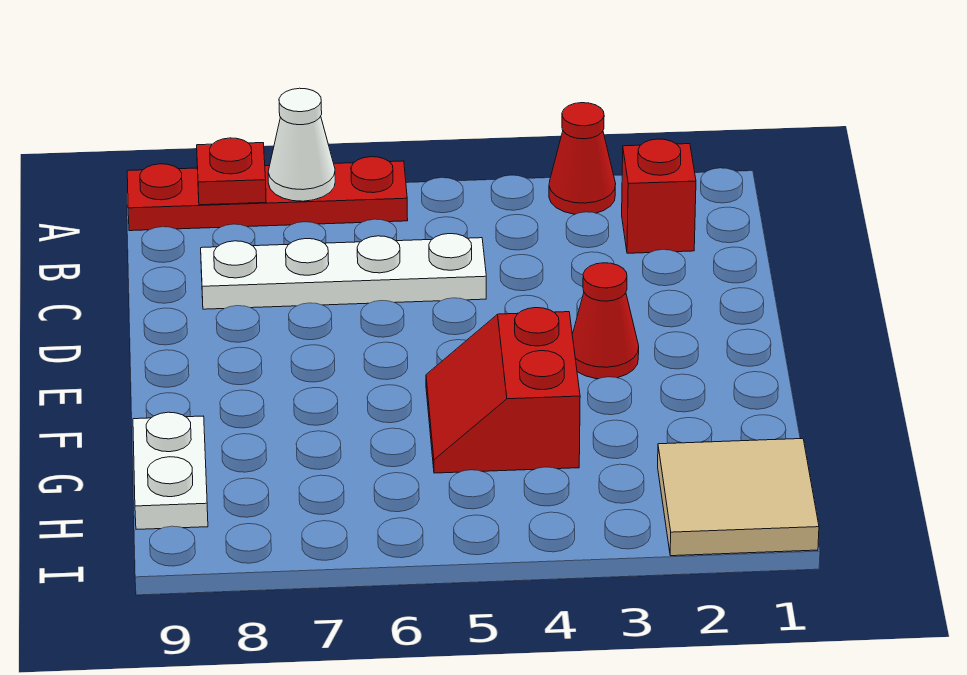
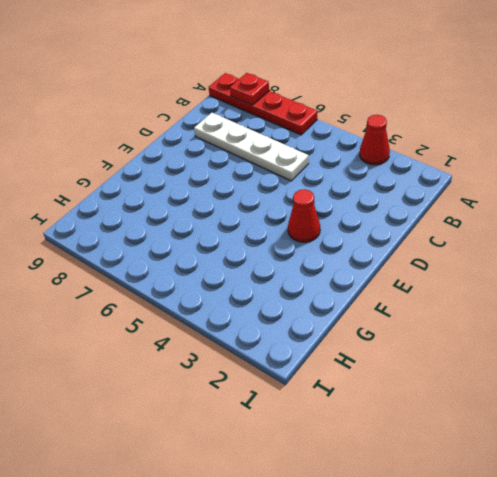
none -> red 1x1 brick [622,139,696,253]
none -> red 2x2 slope [426,308,580,473]

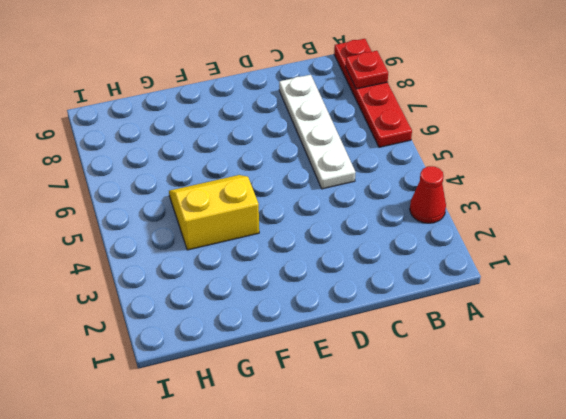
yellow 2x2 slope [169,175,259,250] -> red 2x2 slope [426,308,580,473]
none -> red 1x1 brick [622,139,696,253]
none -> red 1x1 cone [572,263,639,379]

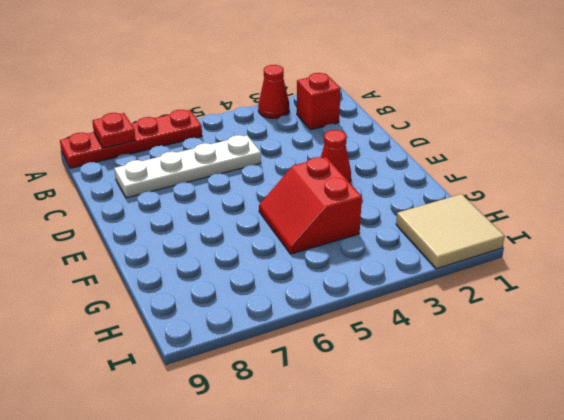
none -> white 1x2 plate [133,412,208,529]
none -> white 1x1 cone [268,88,335,201]

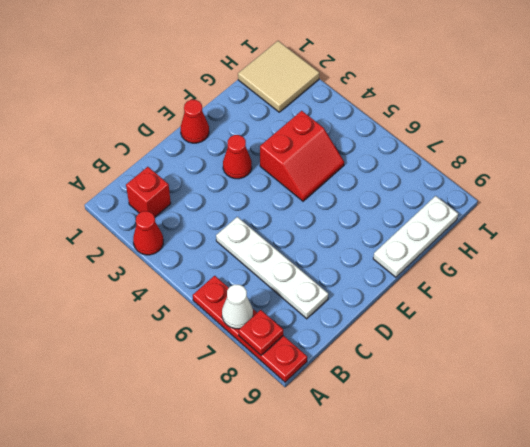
red 1x1 cone [181,100,209,143] -> none
white 1x3 plate [373,196,458,277] -> white 1x2 plate [133,412,208,529]

